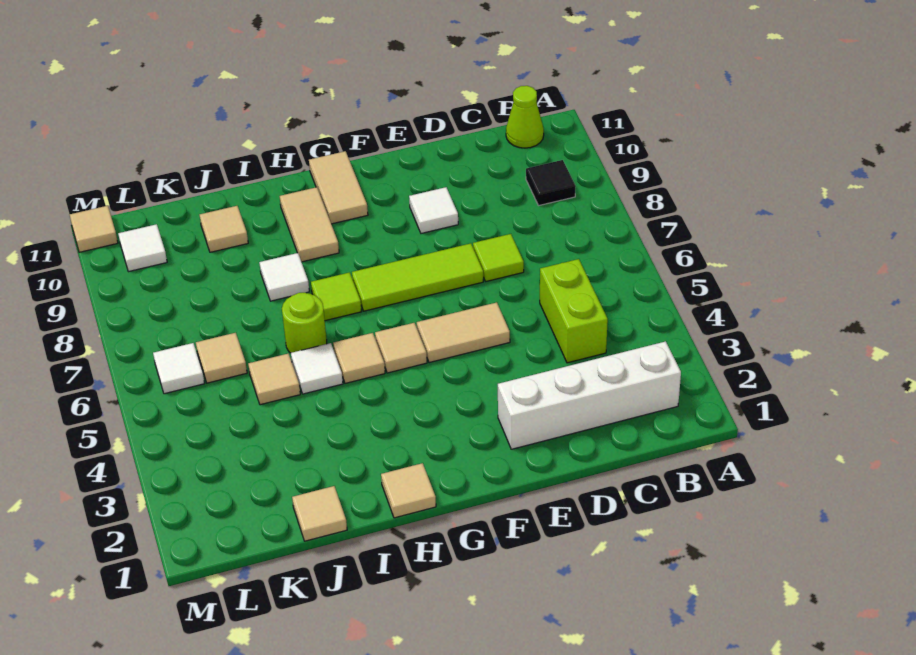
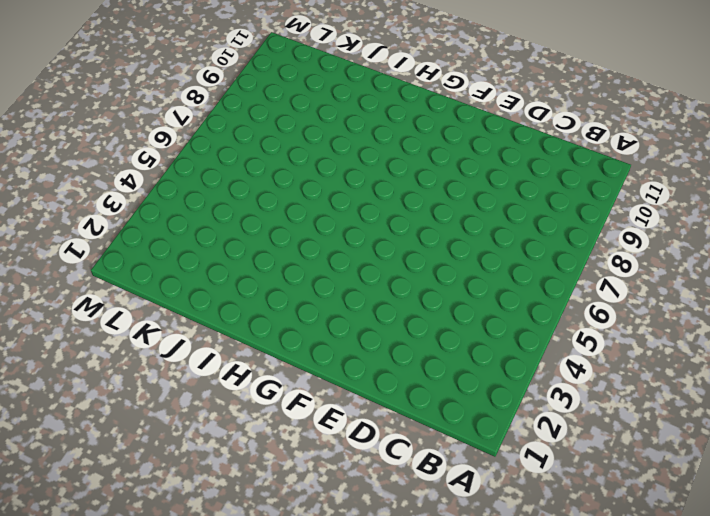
none -> white 1x4 brick [498,341,681,449]
none -> black 1x1 tile [526,160,576,206]
none -> lime 1x1 cone [506,86,544,148]

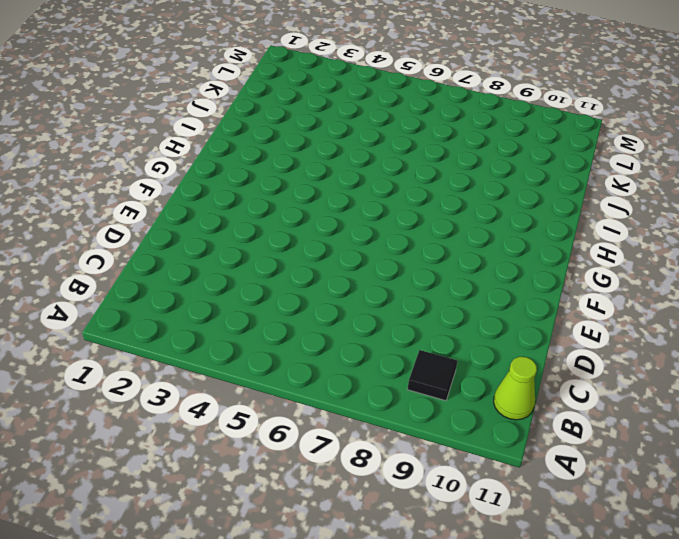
none -> white 1x4 brick [498,341,681,449]
none -> lime 1x2 brick [540,259,608,363]
none -> lime 1x1 tile [473,234,524,281]

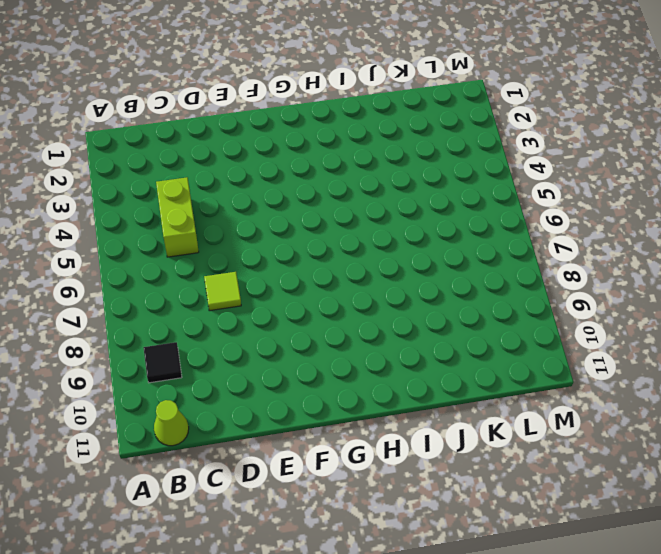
none -> white 1x4 brick [498,341,681,449]
none -> tan 1x2 tile [417,302,510,363]
none -> lime 1x3 tile [352,243,483,311]

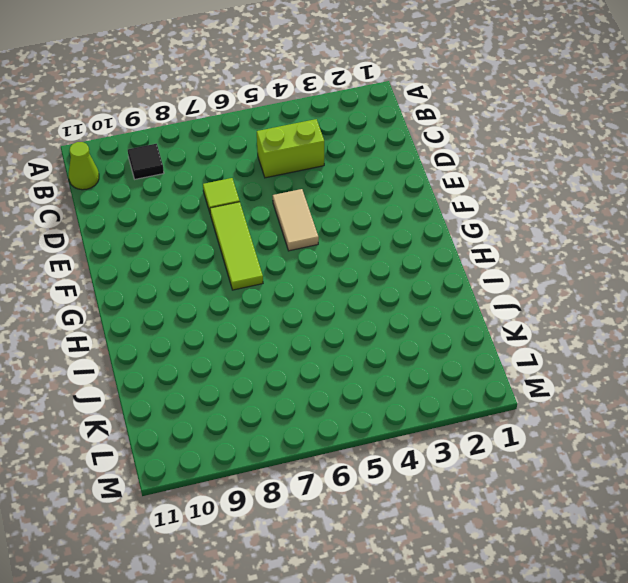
none -> white 1x4 brick [498,341,681,449]
none -> white 1x1 tile [409,187,458,233]
none -> tan 1x1 tile [375,323,427,373]

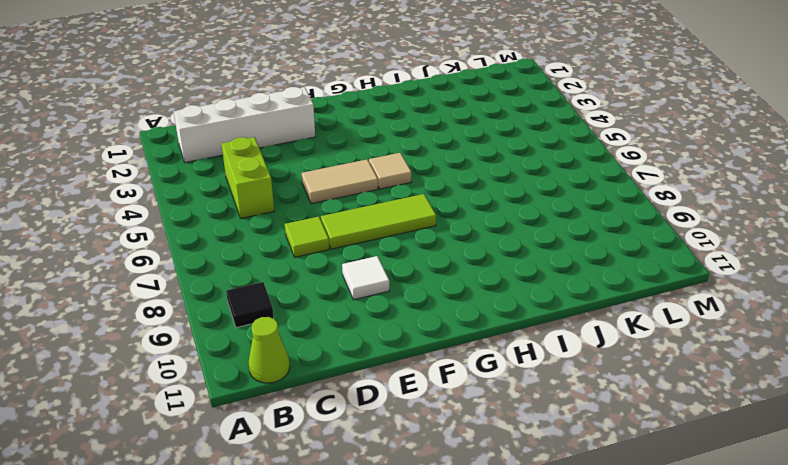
none -> tan 1x2 tile [309,151,368,224]
none -> tan 1x1 tile [381,463,436,518]
none -> tan 1x1 tile [333,333,385,383]

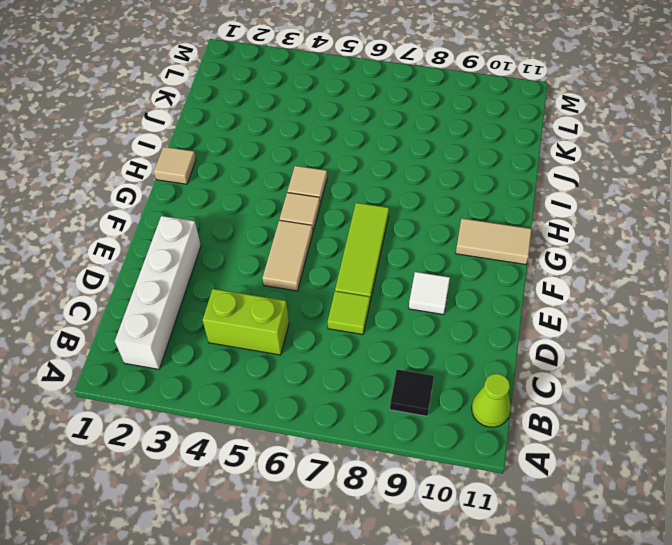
none -> lime 1x1 tile [311,272,362,321]
none -> tan 1x2 tile [280,187,339,262]
none -> white 1x1 tile [291,343,343,394]

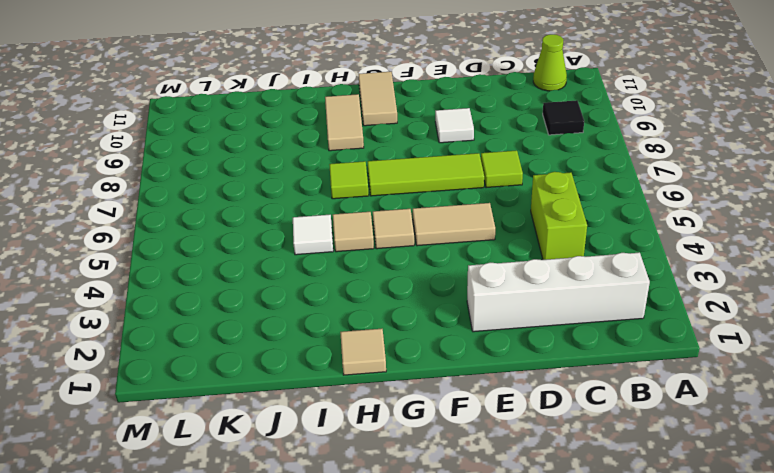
none -> lime 1x1 round brick [282,293,327,353]
none -> white 1x1 tile [259,253,309,301]
none -> tan 1x1 tile [292,486,347,541]

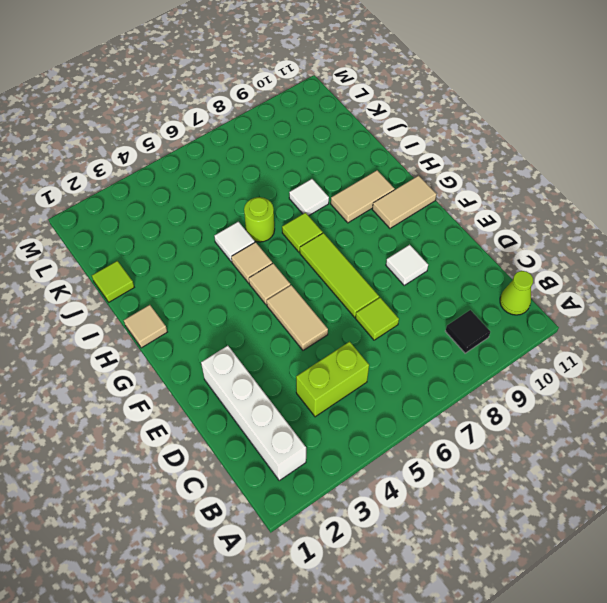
lime 1x1 tile [92,261,134,302] -> tan 1x1 tile [292,486,347,541]
none -> tan 1x1 tile [248,354,300,405]
none -> tan 1x1 tile [200,206,248,252]
none -> tan 1x1 tile [196,333,247,383]

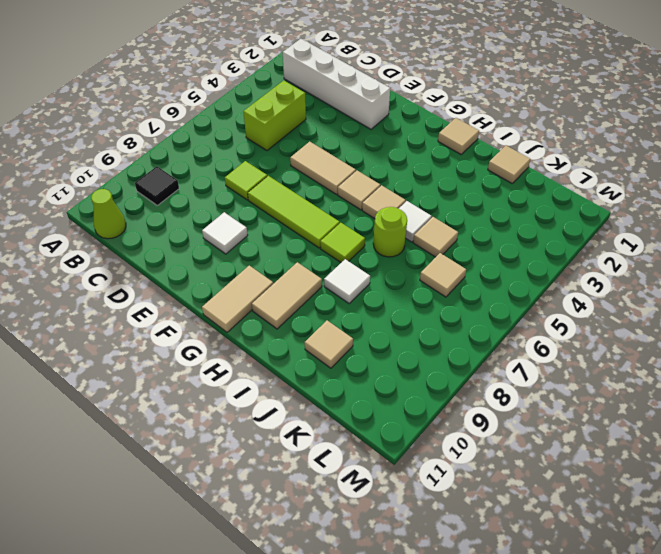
none -> white 1x1 tile [153,343,205,394]
none -> white 1x1 tile [118,224,167,272]
none -> tan 1x1 tile [70,206,118,252]

